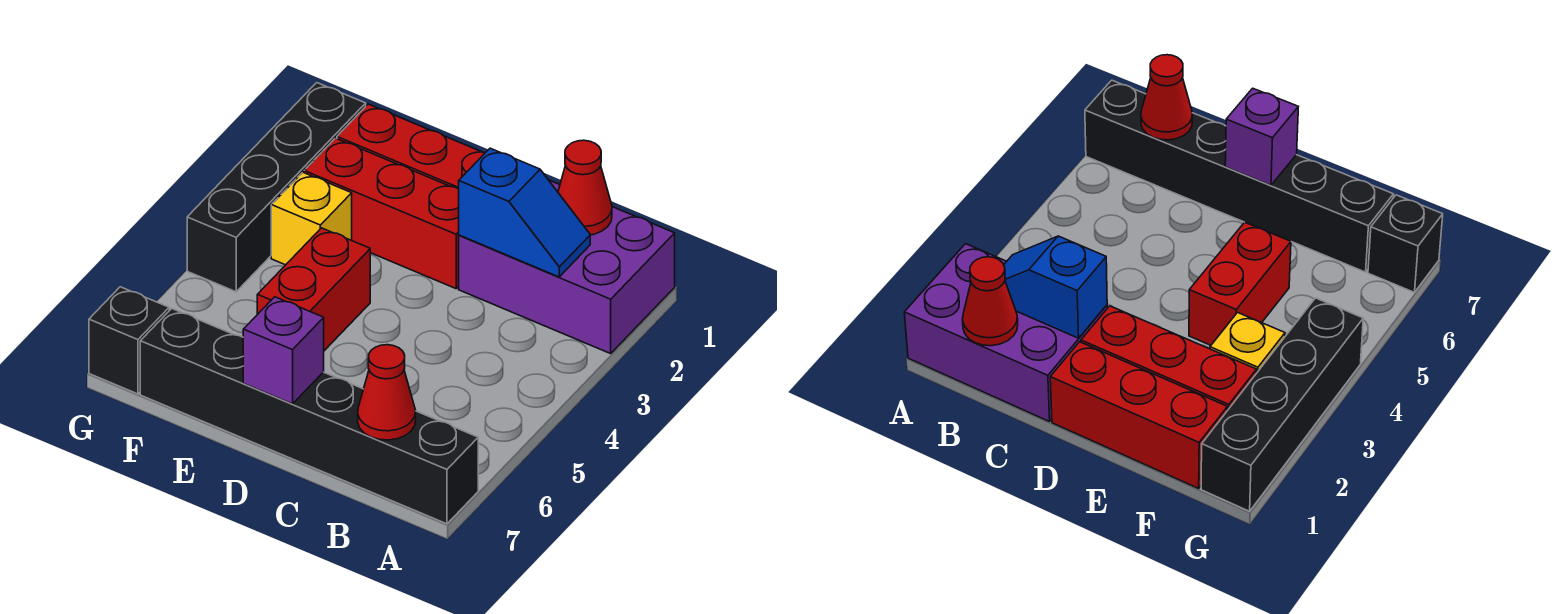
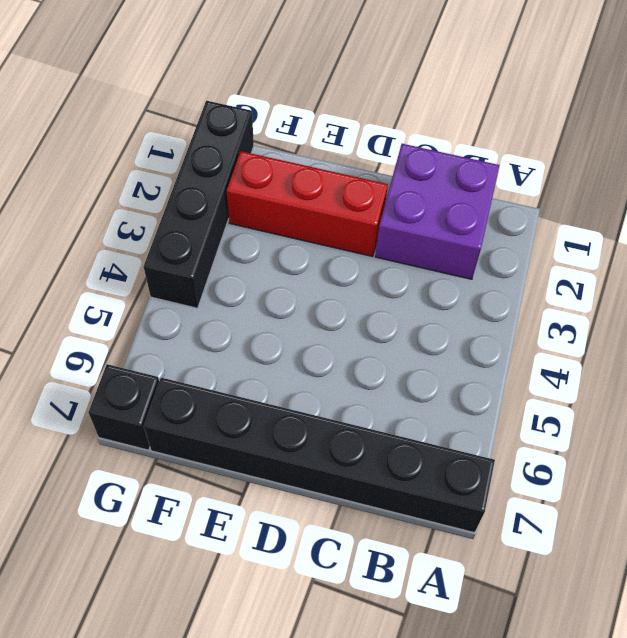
purple 2x2 brick [375,144,499,279] -> purple 2x3 brick [459,180,675,354]
none -> red 1x3 brick [337,104,485,189]
none -> red 1x2 brick [257,228,370,351]
none -> yellow 1x1 brick [271,172,352,265]

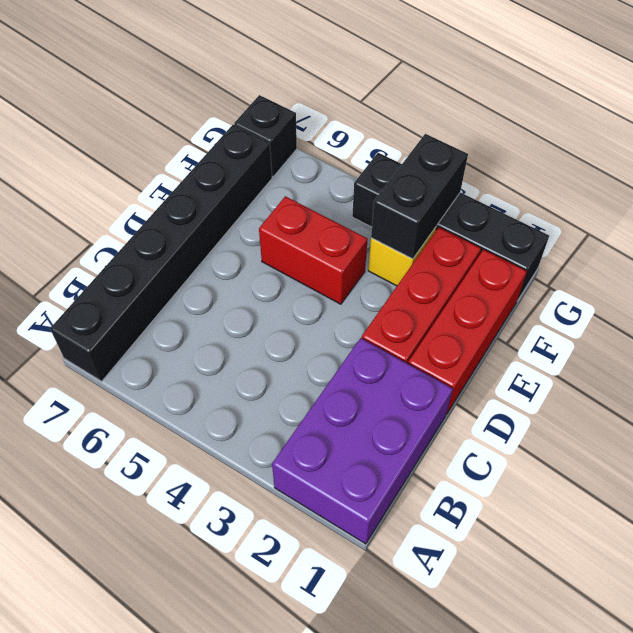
black 1x2 brick [371,134,468,259] -> none
none -> red 1x1 cone [558,140,612,235]
none -> blue 1x2 slope [459,148,590,277]
none -> red 1x1 cone [358,345,416,440]

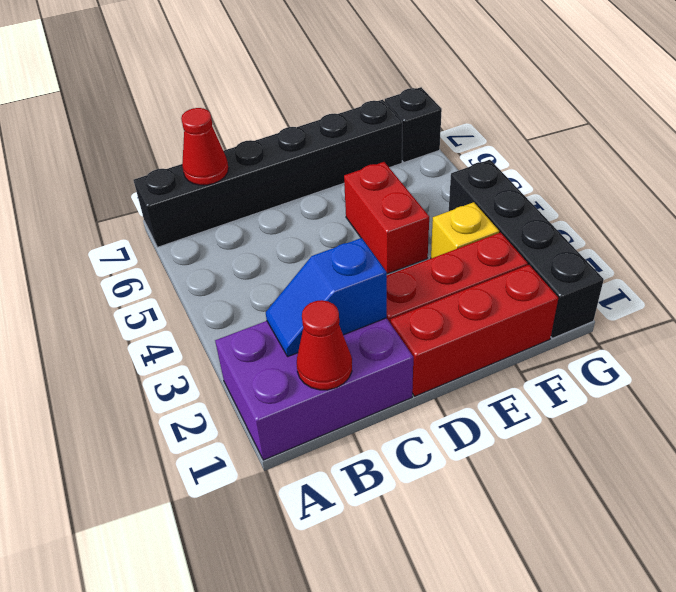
none -> purple 1x1 brick [243,297,324,404]

